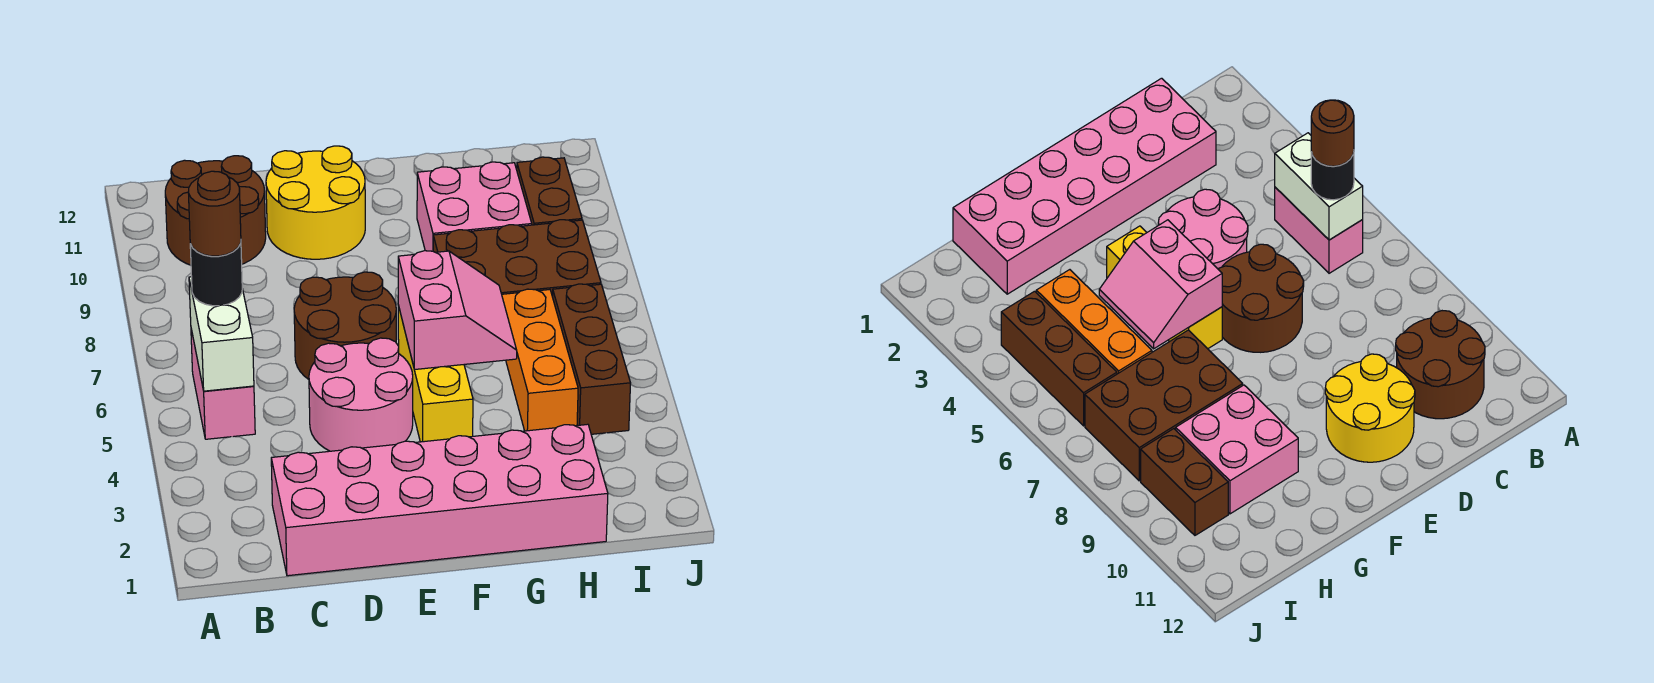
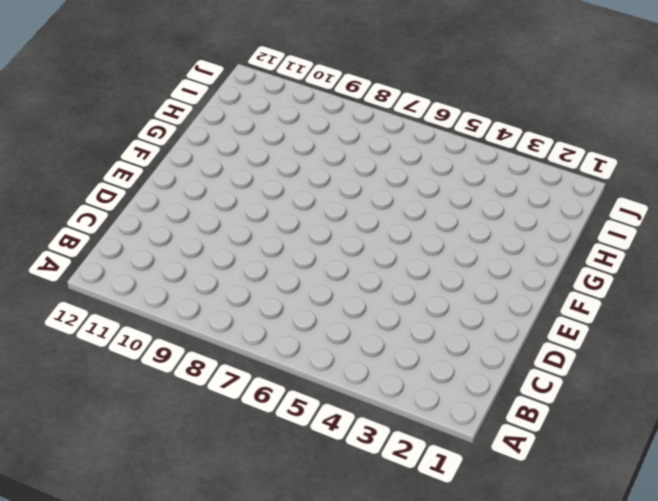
none -> pink 1x2 brick [191,329,255,439]
none -> brown 2x2 round brick [165,156,266,265]
none -> pink 2x6 brick [271,424,608,576]

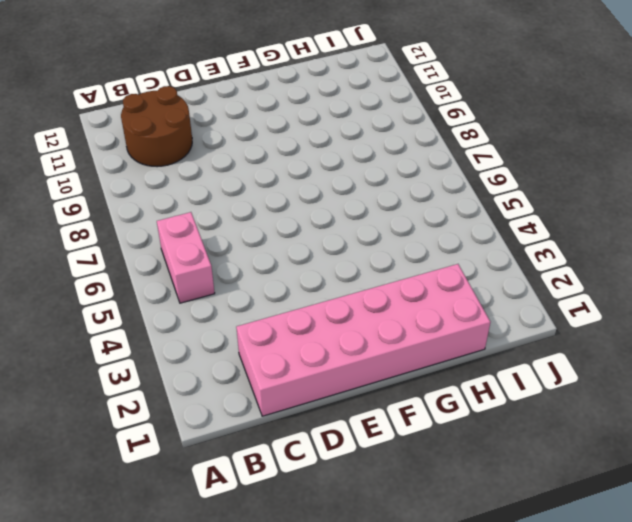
none -> pink 2x2 round brick [309,338,413,451]
none -> brown 2x2 round brick [294,272,396,379]
none -> yellow 2x2 round brick [266,146,365,259]

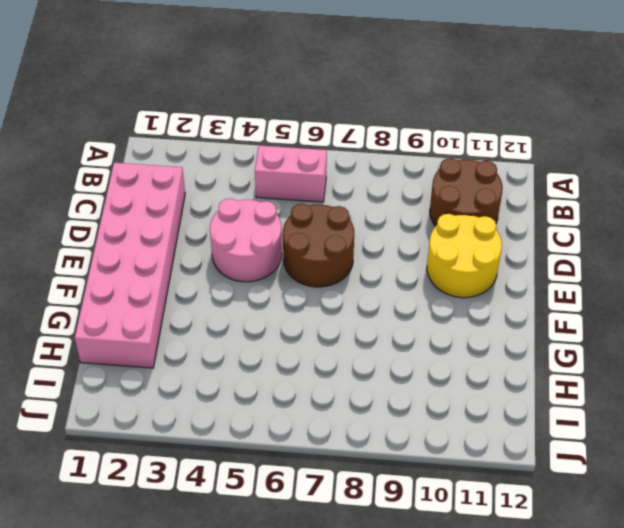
none -> yellow 1x3 brick [398,305,473,442]
none -> brown 2x3 brick [433,220,601,297]
none -> pink 2x2 brick [417,162,532,251]

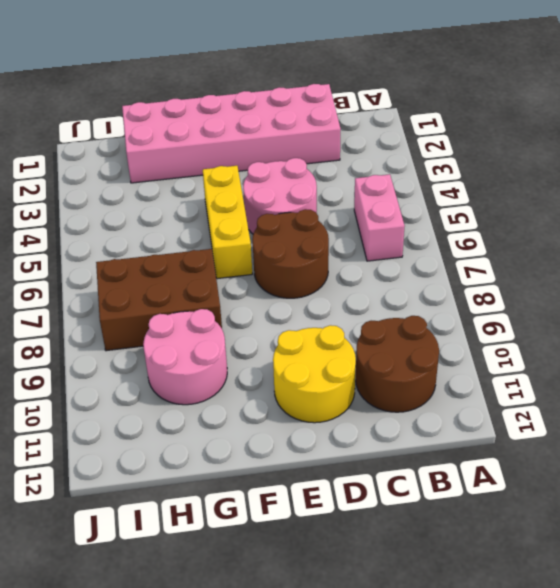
pink 2x2 round brick [143,309,227,405] -> pink 2x2 brick [417,162,532,251]
none -> orange 1x3 brick [502,289,578,431]
none -> brown 1x3 brick [553,284,631,434]
none -> brown 1x2 brick [517,157,582,225]

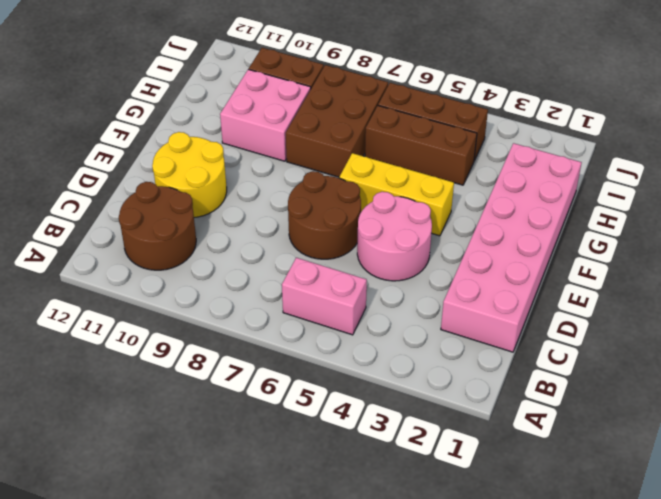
brown 1x3 brick [365,106,477,185] -> orange 1x3 brick [502,289,578,431]
none -> white 1x2 brick [189,277,254,391]
none -> pink 2x2 slope [398,251,517,370]
none -> black 1x1 round brick [190,243,242,306]

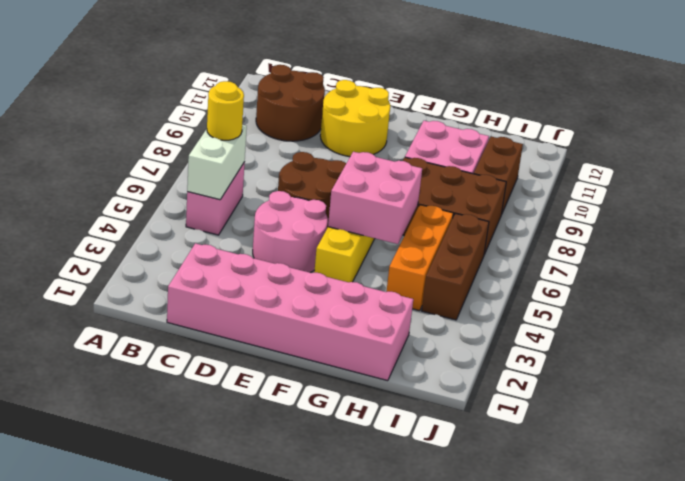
yellow 1x1 round brick [207,81,244,140] -> black 1x1 round brick [190,243,242,306]
pink 2x2 brick [328,152,422,244] -> pink 2x2 slope [398,251,517,370]
none -> brown 1x1 round brick [188,171,241,256]

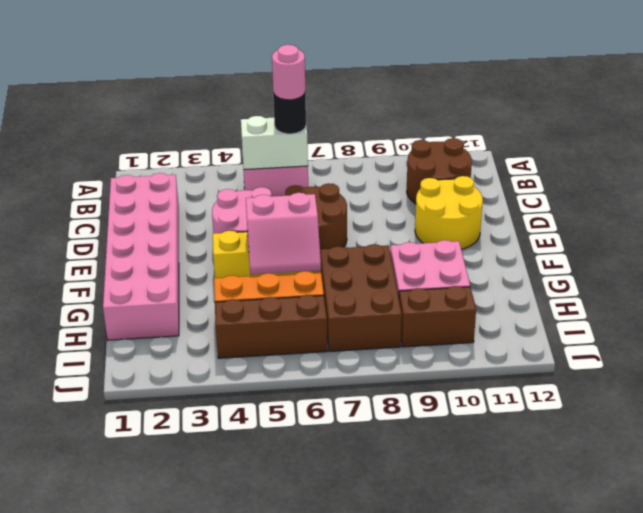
pink 1x1 round brick [272,45,305,100] -> brown 1x1 round brick [188,171,241,256]

